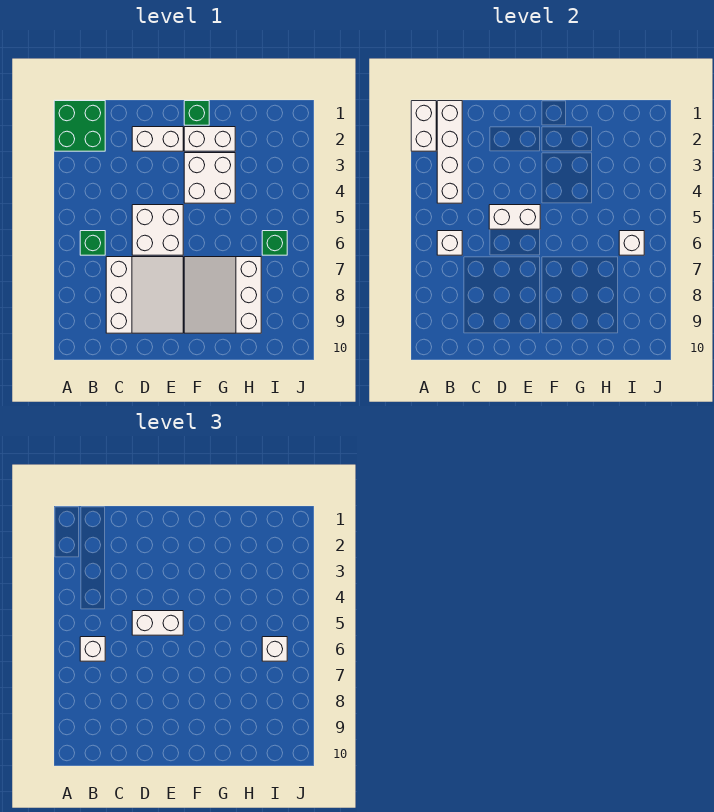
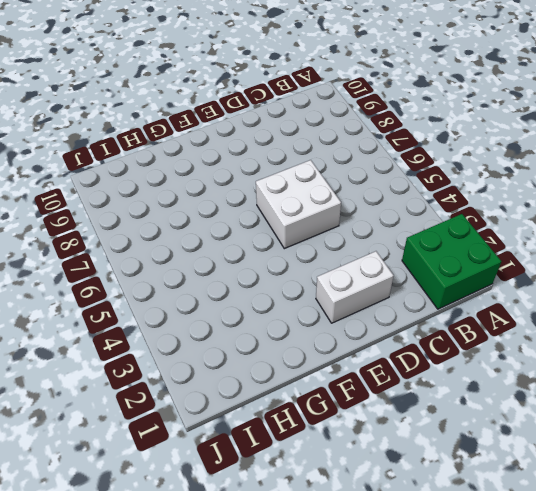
none -> green 1x1 brick [80,231,105,255]
none -> white 3x3 slope [106,257,183,333]
none -> green 1x1 brick [184,101,209,125]

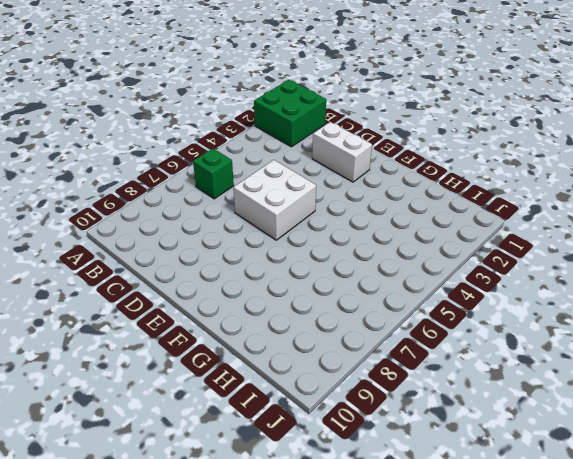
none -> white 3x3 slope [106,257,183,333]
none -> green 1x1 brick [184,101,209,125]
none -> white 1x2 brick [184,127,235,151]

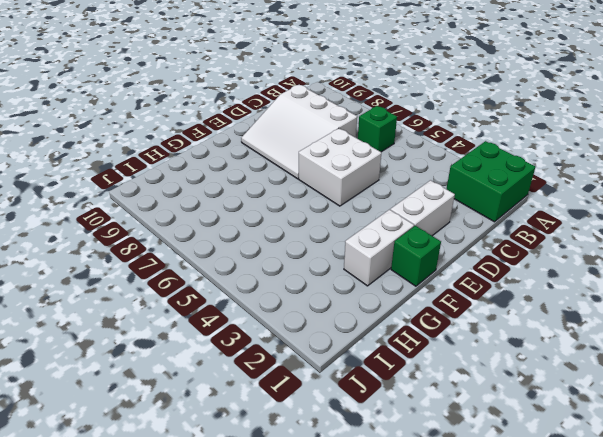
none -> white 2x2 brick [184,153,235,203]
none -> white 3x3 slope [184,257,261,333]
none -> green 1x1 brick [262,231,287,255]

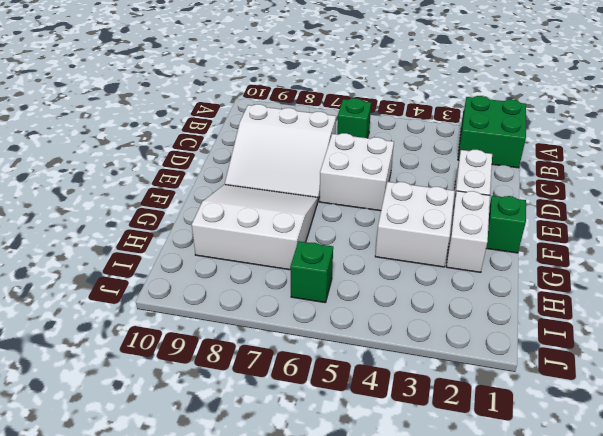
none -> white 1x2 brick [411,101,436,151]
none -> white 1x4 brick [437,101,462,203]
none -> white 1x1 brick [437,231,462,255]

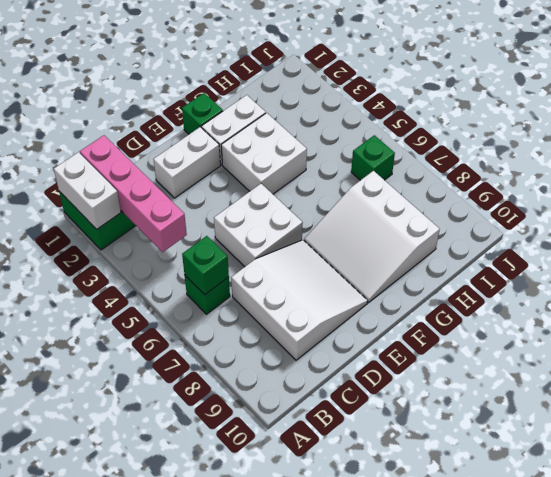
pink 1x4 brick [80,135,187,252] -> white 1x4 brick [437,101,462,203]
green 1x1 brick [182,236,229,295] -> white 1x1 brick [437,231,462,255]
none -> white 1x2 brick [489,205,540,229]
none -> white 1x1 brick [619,231,644,255]
none -> white 1x1 brick [80,637,105,661]

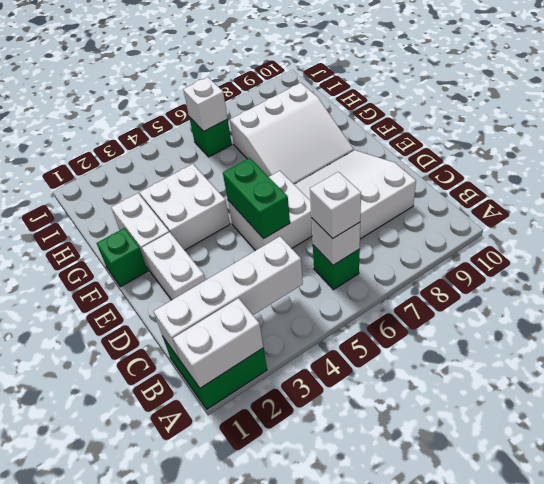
green 1x2 brick [223,158,290,239] -> white 1x2 brick [489,205,540,229]
none -> white 1x2 brick [132,611,183,635]
none -> white 1x1 brick [262,637,287,661]

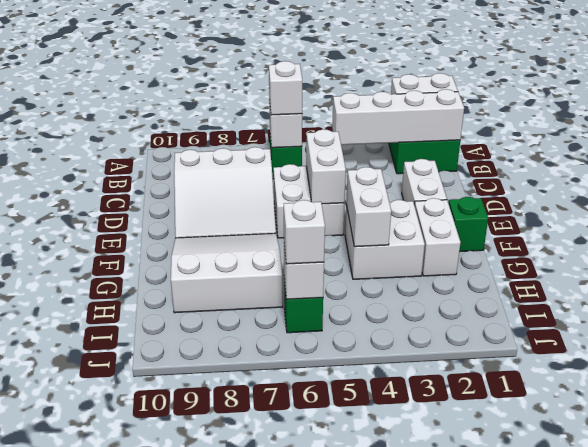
white 1x2 brick [346,167,391,247] -> white 1x2 brick moved to [132,611,183,635]

